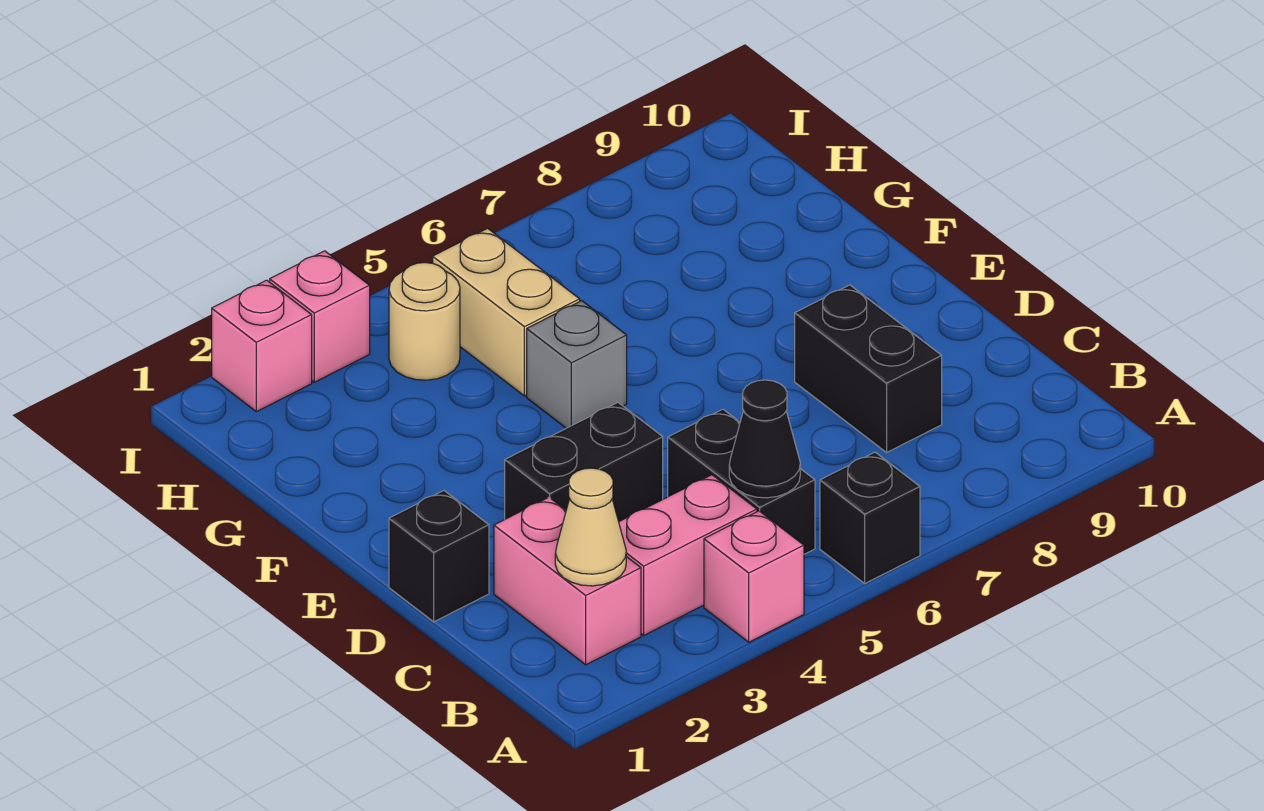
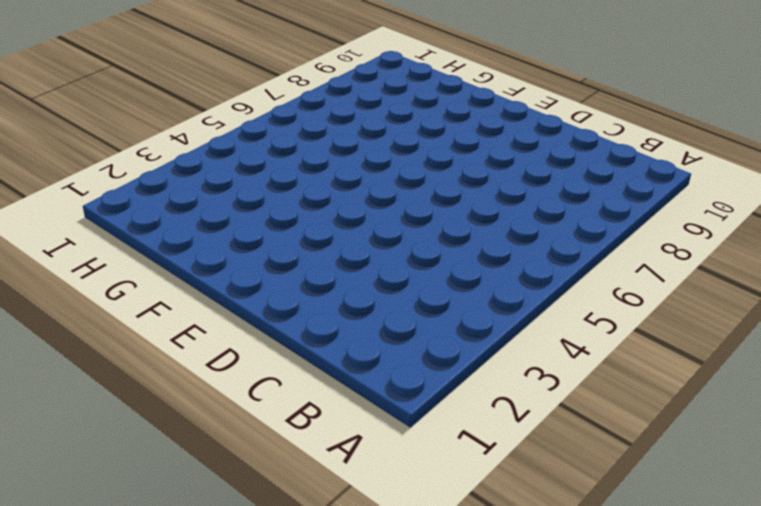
none -> pink 1x1 brick [704,511,804,642]
none -> black 1x1 brick [820,452,920,583]
none -> pink 1x2 brick [494,497,641,665]

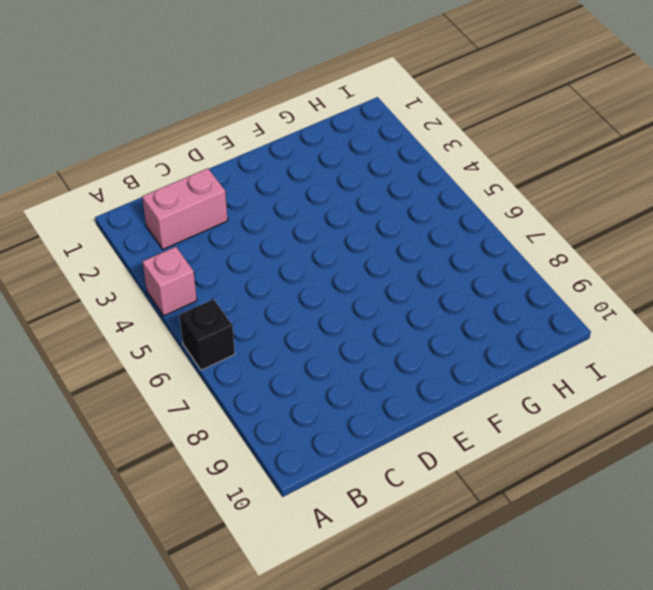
none -> pink 1x2 brick [619,475,757,635]
none -> black 1x2 brick [668,409,815,554]
none -> black 1x2 brick [795,285,942,452]

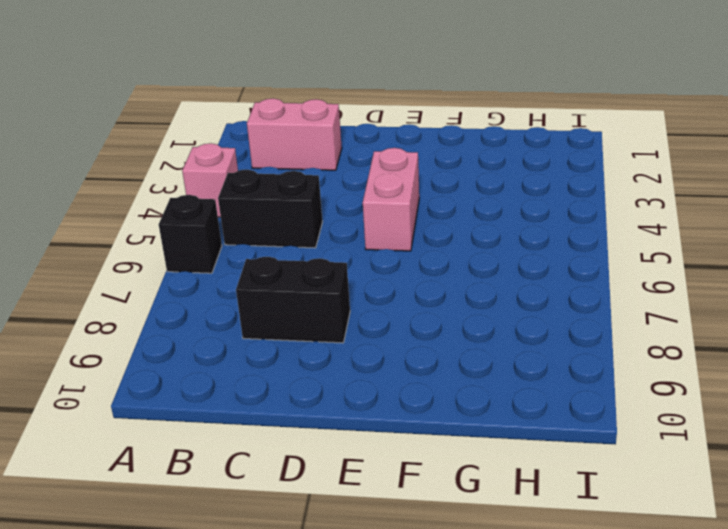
pink 1x2 brick [363,148,419,251] -> pink 1x2 brick moved to [619,475,757,635]
none -> black 1x1 brick [389,491,489,622]
none -> black 1x2 brick [505,403,663,521]
none -> grey 1x1 brick [527,301,627,428]

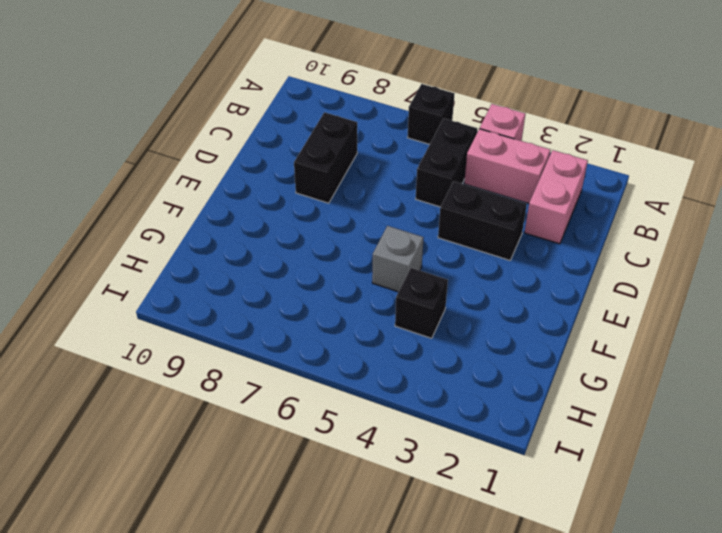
black 1x1 brick [395,268,448,338] -> black 1x1 brick moved to [389,491,489,622]
none -> tan 1x2 brick [433,228,580,396]
none -> tan 1x1 round brick [389,263,460,380]
none -> pink 1x1 brick [212,280,312,412]

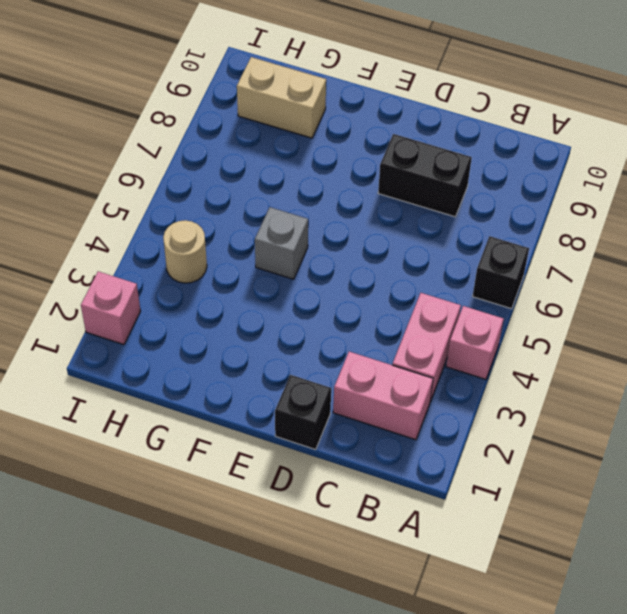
tan 1x2 brick [237,57,326,138] -> tan 1x2 brick moved to [433,228,580,396]
none -> black 1x2 brick [668,409,815,554]
none -> black 1x2 brick [505,403,663,521]
none -> pink 1x1 brick [270,251,370,382]

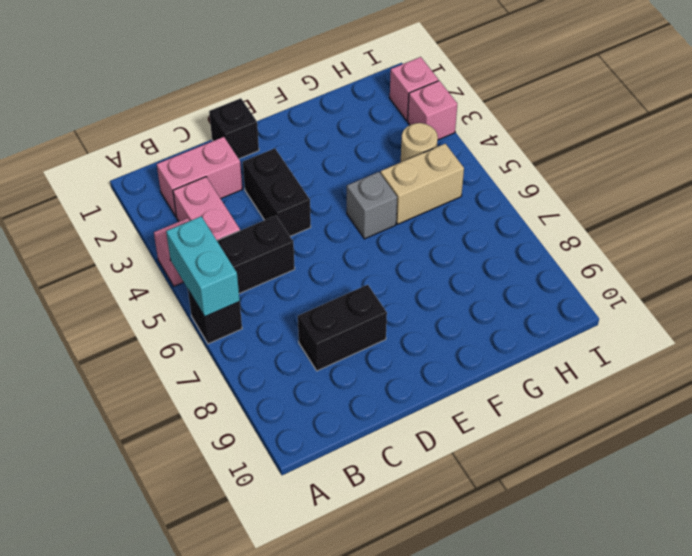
cyan 1x2 brick [166,216,240,317] -> none
none -> tan 1x1 cone [555,468,626,586]
none -> black 1x1 cone [729,380,800,498]

